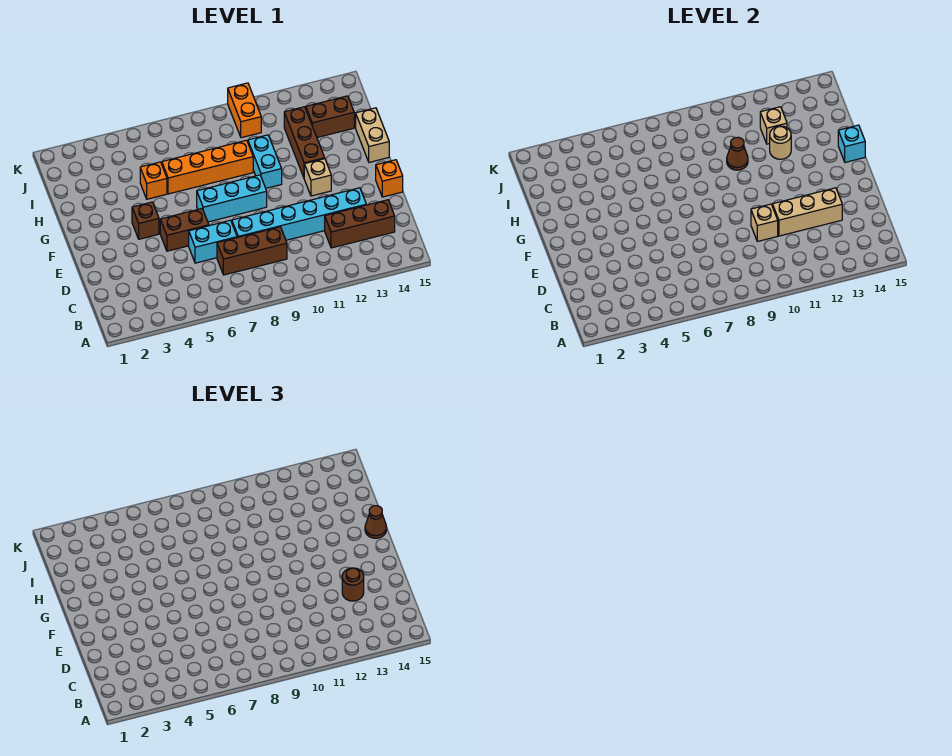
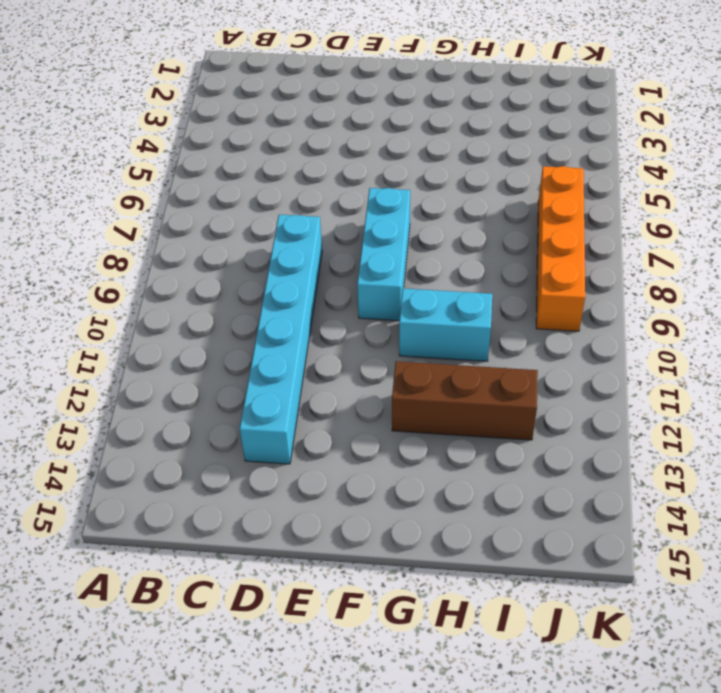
orange 1x4 brick [536,166,585,331] -> orange 1x4 brick moved to [162,140,253,194]
none -> brown 1x3 brick [217,227,287,275]
none -> brown 1x3 brick [325,200,395,248]
none -> cyan 1x2 brick [189,220,237,263]

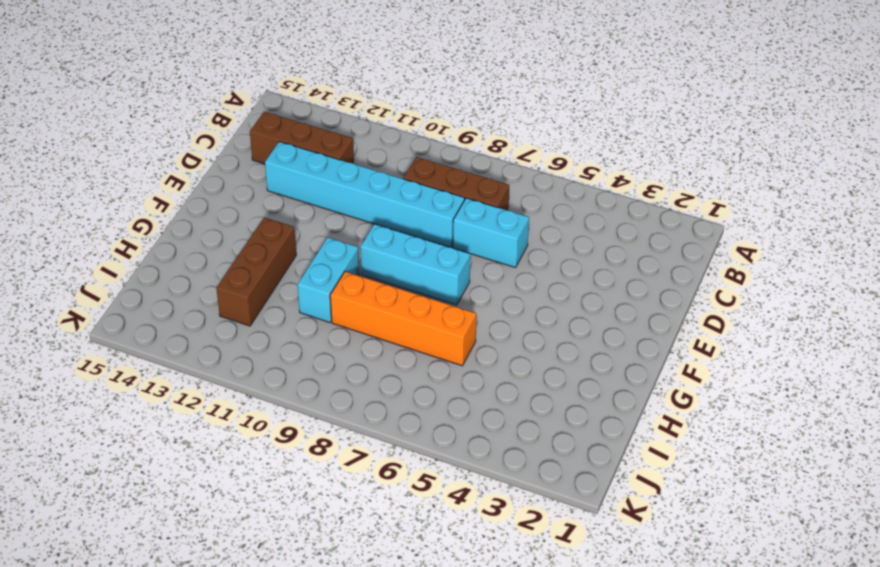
none -> brown 1x2 brick [160,209,209,251]
none -> orange 1x1 brick [376,160,403,197]
none -> brown 1x1 brick [132,202,159,239]

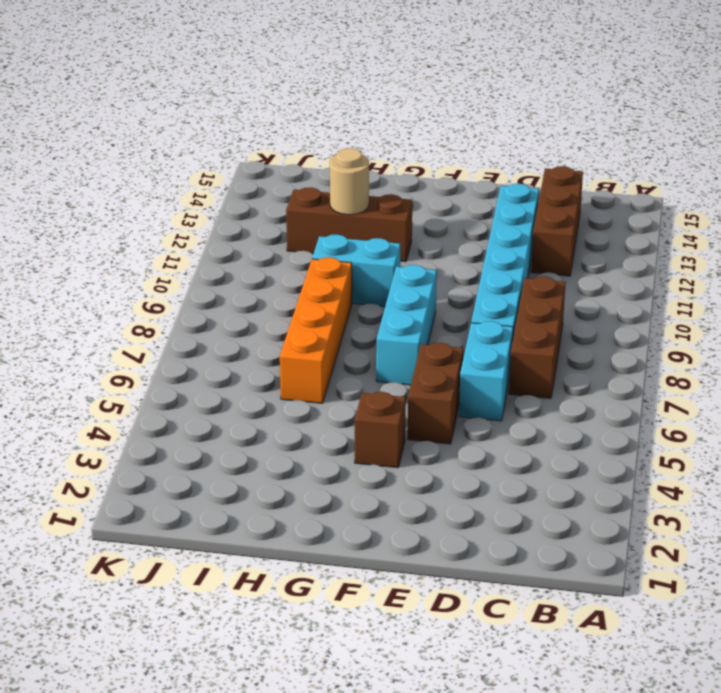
none -> orange 1x1 brick [376,160,403,197]
none -> tan 1x1 brick [304,159,331,196]
none -> tan 1x2 brick [356,108,389,162]

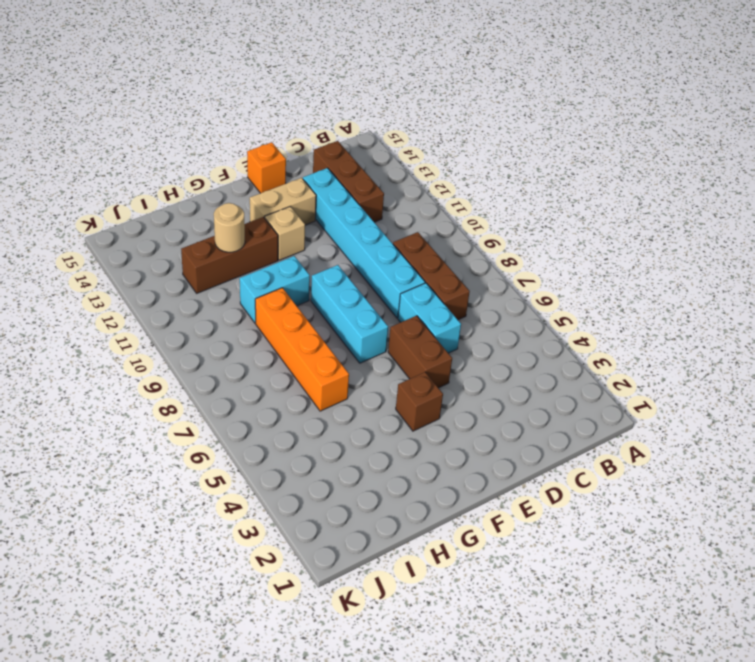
tan 1x2 brick [250,178,316,225] -> tan 1x2 brick moved to [356,108,389,162]
none -> orange 1x1 brick [140,162,167,199]
none -> brown 1x2 brick [306,96,354,138]
none -> orange 1x2 brick [228,83,261,138]

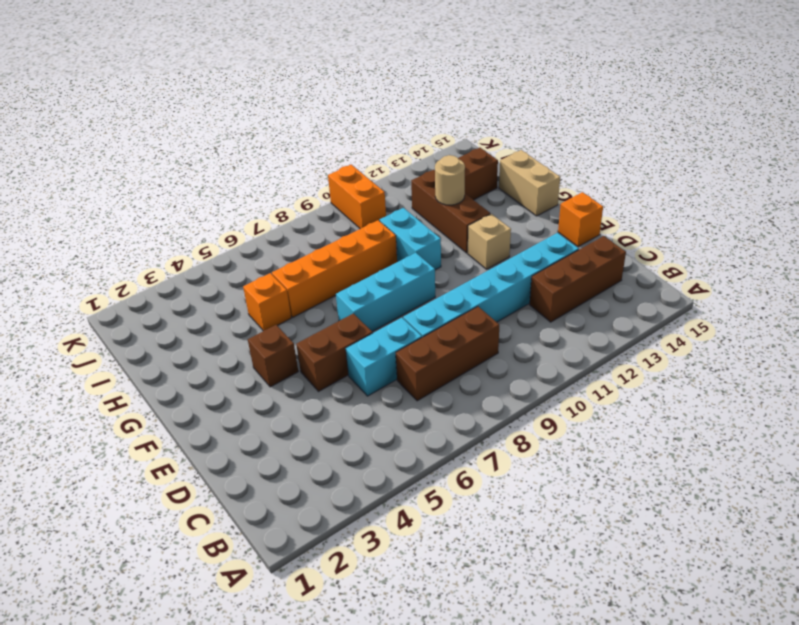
none -> tan 1x1 brick [751,204,778,241]
none -> tan 1x3 brick [772,188,842,236]
none -> cyan 1x1 brick [838,125,865,162]

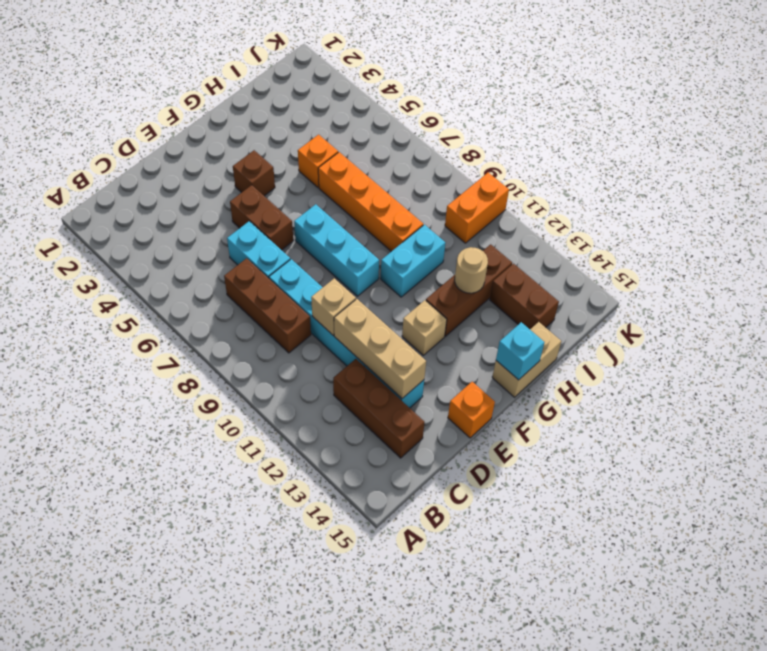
none -> brown 1x1 cone [727,137,748,170]
none -> tan 1x1 brick [760,107,787,144]
none -> brown 1x1 round brick [342,568,364,601]

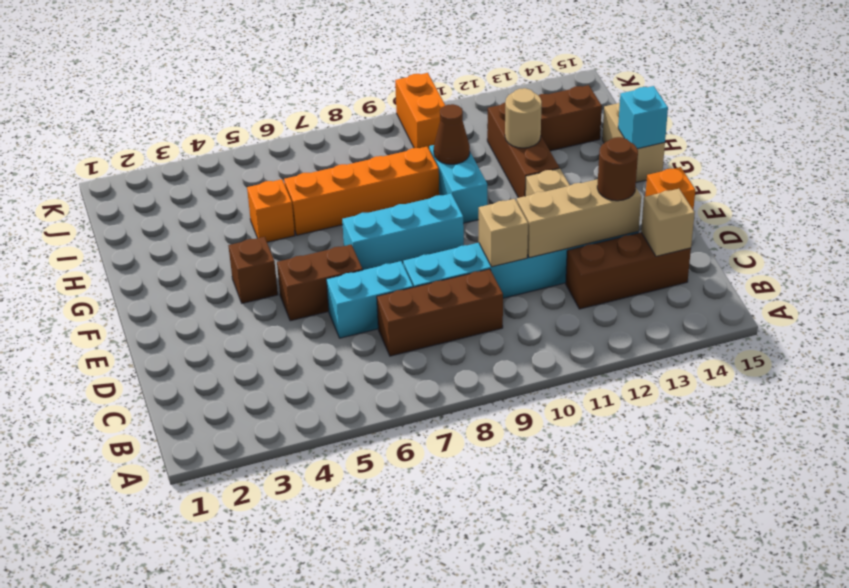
tan 1x1 brick [641,189,695,256] -> tan 1x1 brick moved to [760,107,787,144]
none -> brown 1x1 cone [365,506,387,538]

